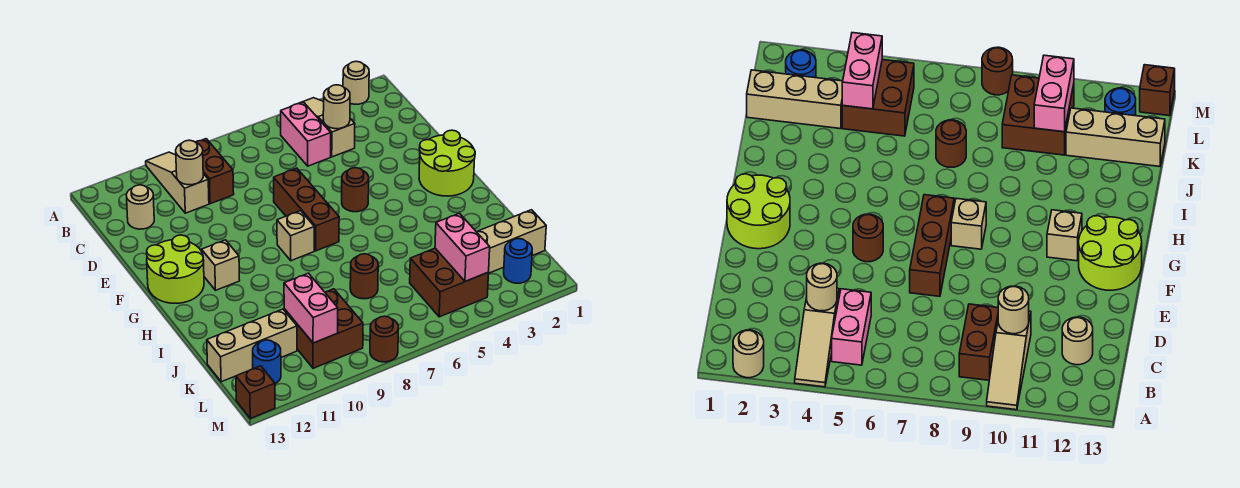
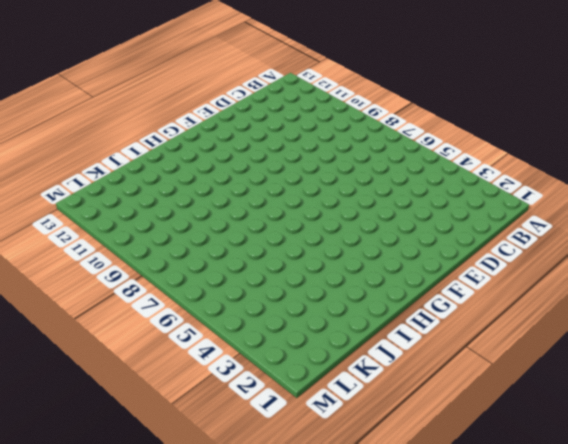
none -> tan 1x1 round brick [343,61,369,104]
none -> tan 1x3 slope [298,98,355,157]
none -> tan 1x3 slope [146,152,209,213]

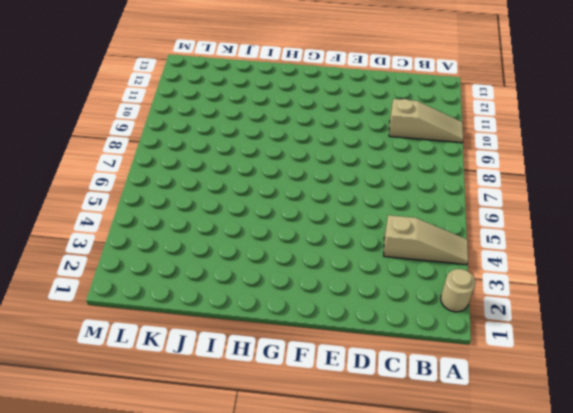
none -> pink 1x2 brick [281,102,331,166]
none -> brown 1x2 brick [196,139,234,204]
none -> tan 1x1 round brick [126,185,154,229]

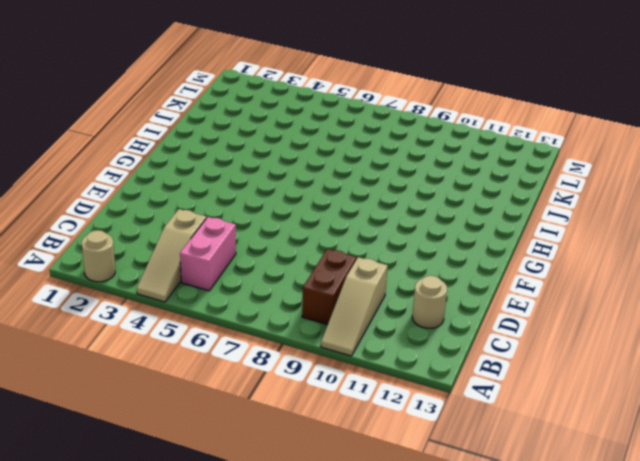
none -> brown 1x3 brick [274,168,339,251]
none -> lime 2x2 round brick [419,130,475,196]
none -> brown 1x1 round brick [342,168,369,212]

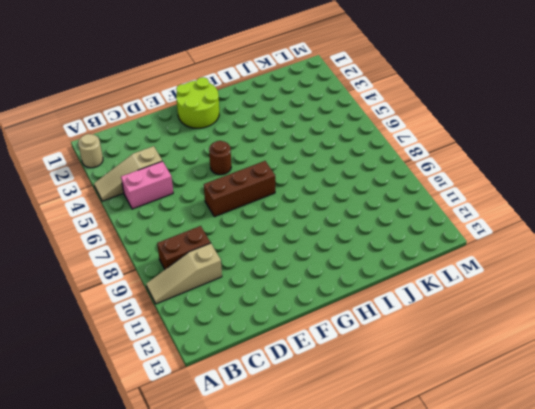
none -> tan 1x1 round brick [126,185,154,229]
none -> lime 2x2 round brick [147,235,204,303]
none -> tan 1x1 brick [277,211,314,261]

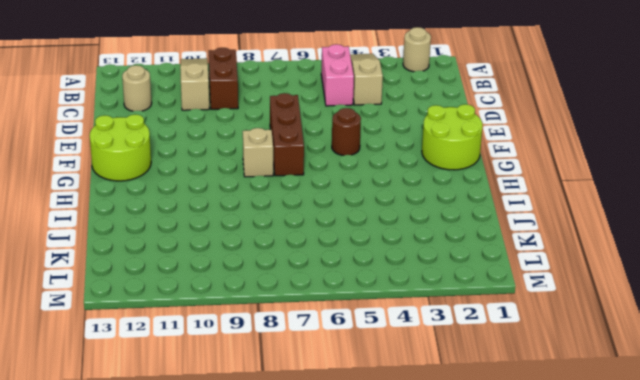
none -> tan 1x1 brick [202,240,240,290]
none -> brown 1x1 round brick [350,254,378,299]
none -> tan 1x3 brick [477,210,546,273]

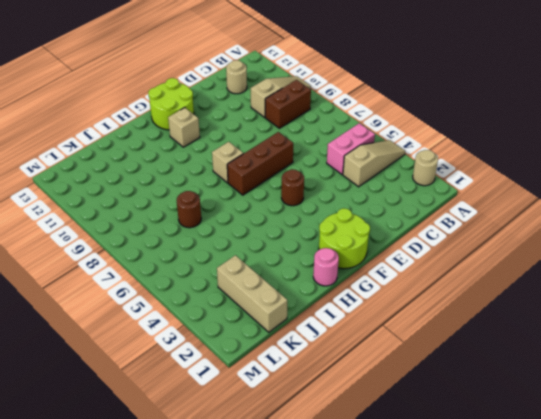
pink 1x1 round brick [313,248,339,286] -> none
none -> brown 2x2 brick [410,248,489,317]
none -> brown 2x2 brick [284,289,363,368]
none -> tan 1x3 brick [207,309,297,382]

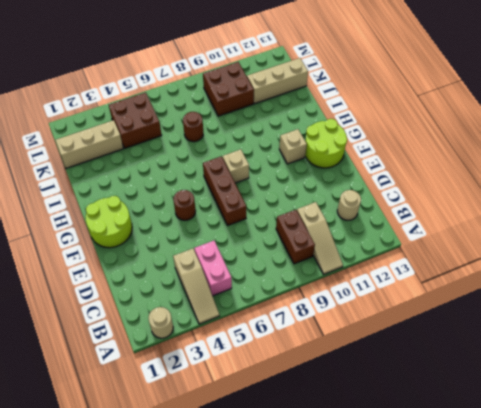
none -> blue 1x1 round brick [504,239,532,283]
none -> blue 1x1 round brick [253,340,281,384]
none -> brown 1x1 round brick [370,316,398,362]

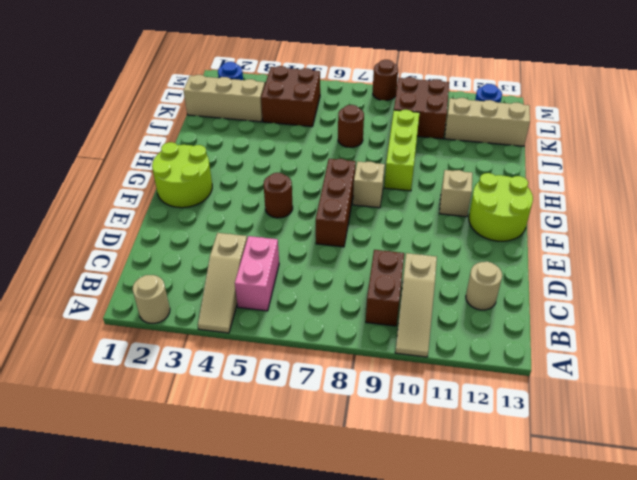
lime 1x3 brick [384,110,419,191] -> none
none -> brown 1x1 brick [236,366,275,418]
none -> tan 1x1 round brick [323,85,350,129]
none -> tan 1x1 round brick [176,140,203,185]

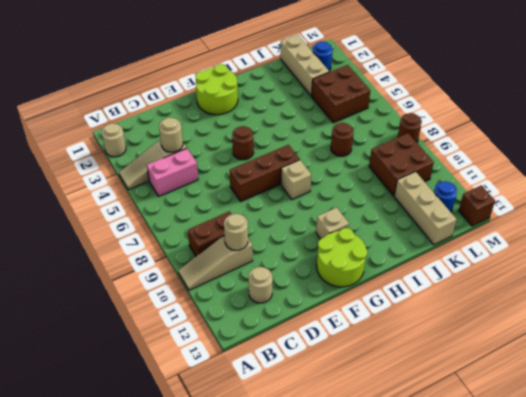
none -> pink 1x2 brick [435,213,490,281]
none -> pink 1x2 brick [284,273,338,343]

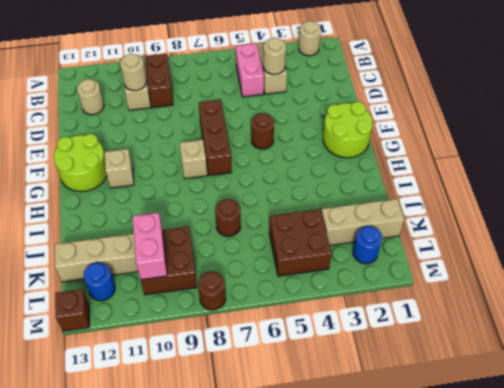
none -> pink 1x2 brick [435,213,490,281]

